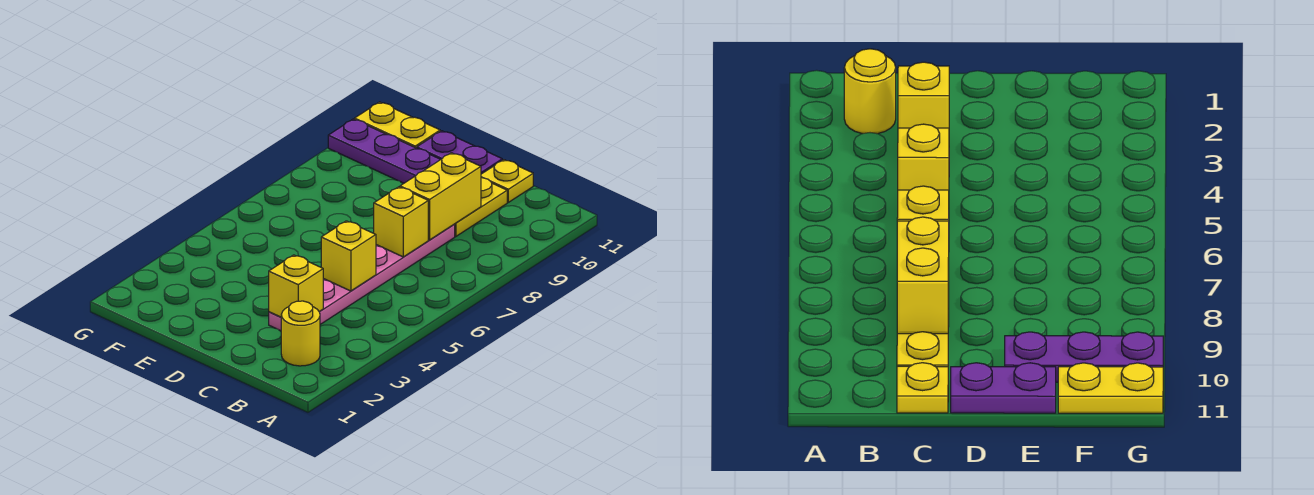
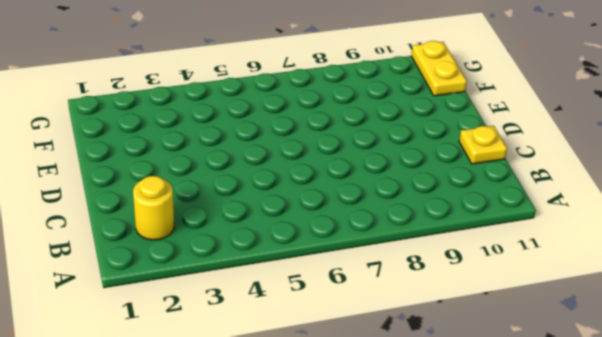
none -> pink 1x6 plate [269,225,455,331]
none -> yellow 1x2 plate [454,178,507,236]

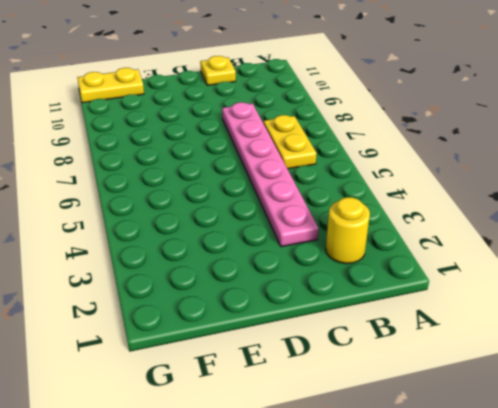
yellow 1x2 plate [263,115,317,169] -> yellow 1x2 plate moved to [454,178,507,236]
none -> purple 1x2 plate [417,131,502,174]
none -> purple 1x3 plate [328,119,441,183]

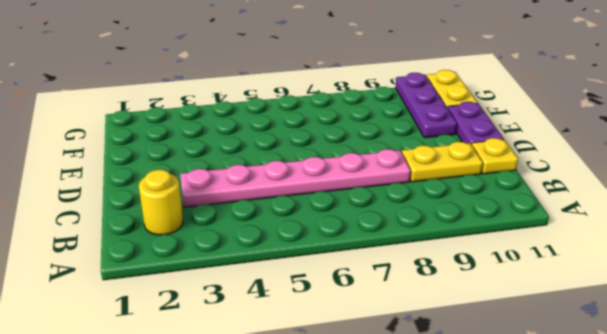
none -> yellow 1x1 brick [269,255,323,317]
none -> yellow 1x1 brick [321,221,376,291]

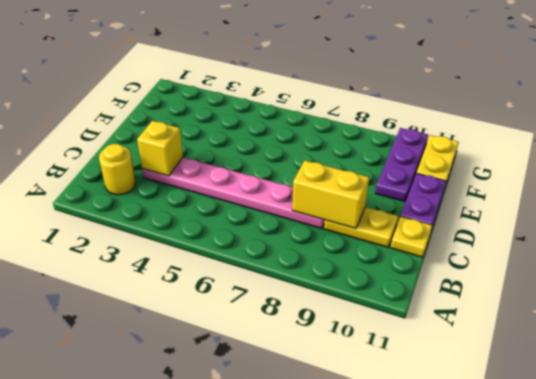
none -> yellow 1x1 brick [321,221,376,291]
none -> yellow 1x1 brick [374,187,428,257]

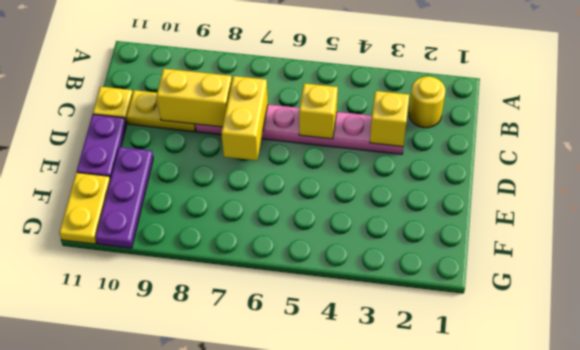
yellow 1x2 brick [221,76,268,160] -> yellow 1x1 brick [374,187,428,257]

